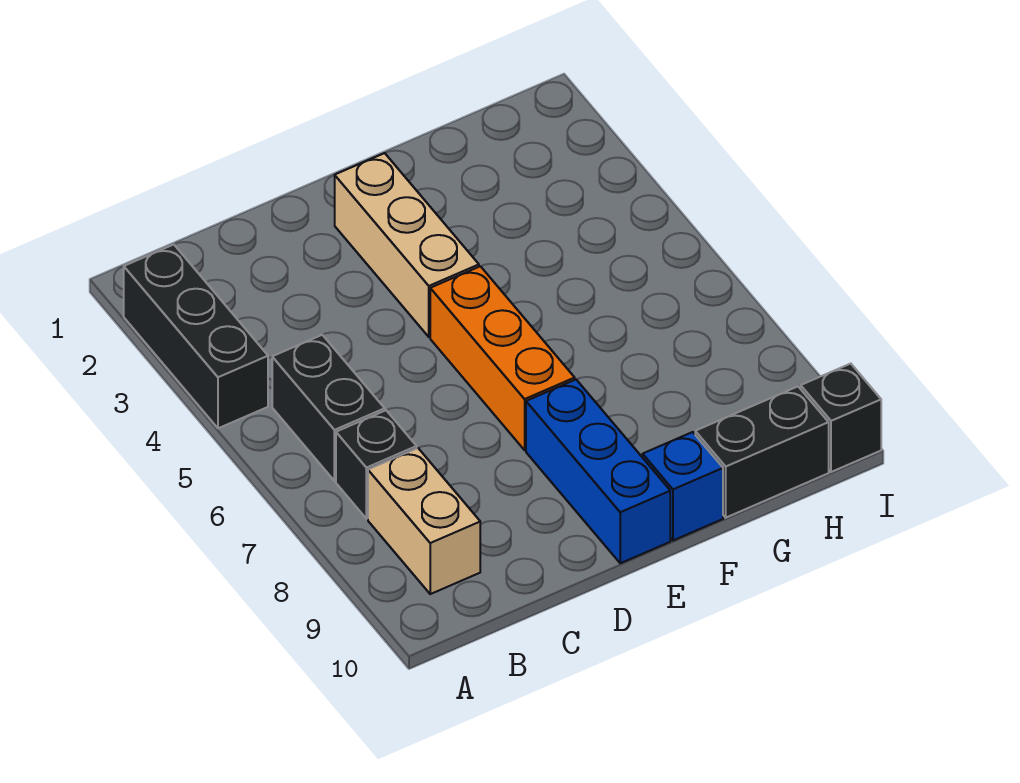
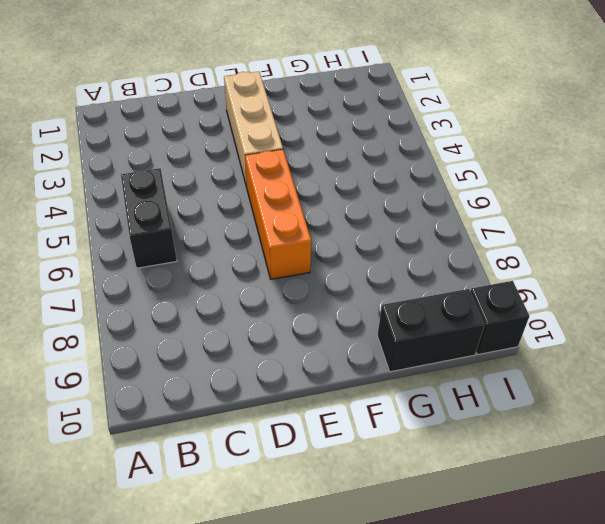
none -> black 1x3 brick [124,245,268,428]
none -> black 1x1 brick [336,410,417,519]

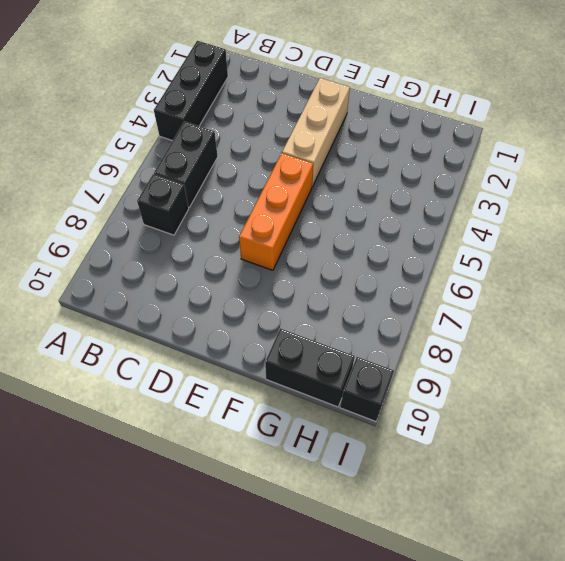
none -> tan 1x2 brick [368,448,480,594]
none -> blue 1x3 brick [526,380,670,563]

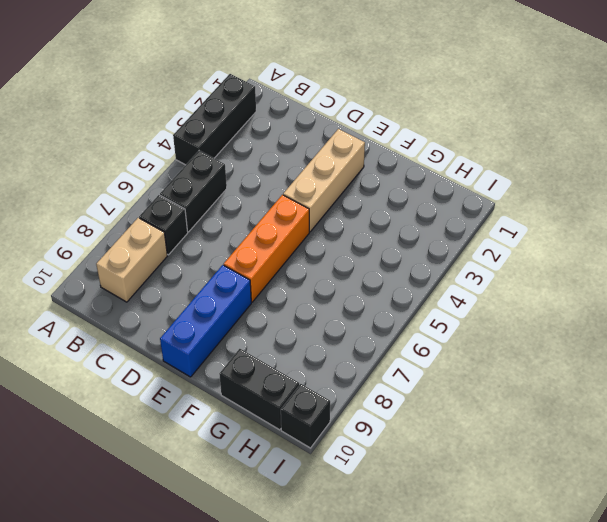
none -> blue 1x1 brick [643,432,723,540]

